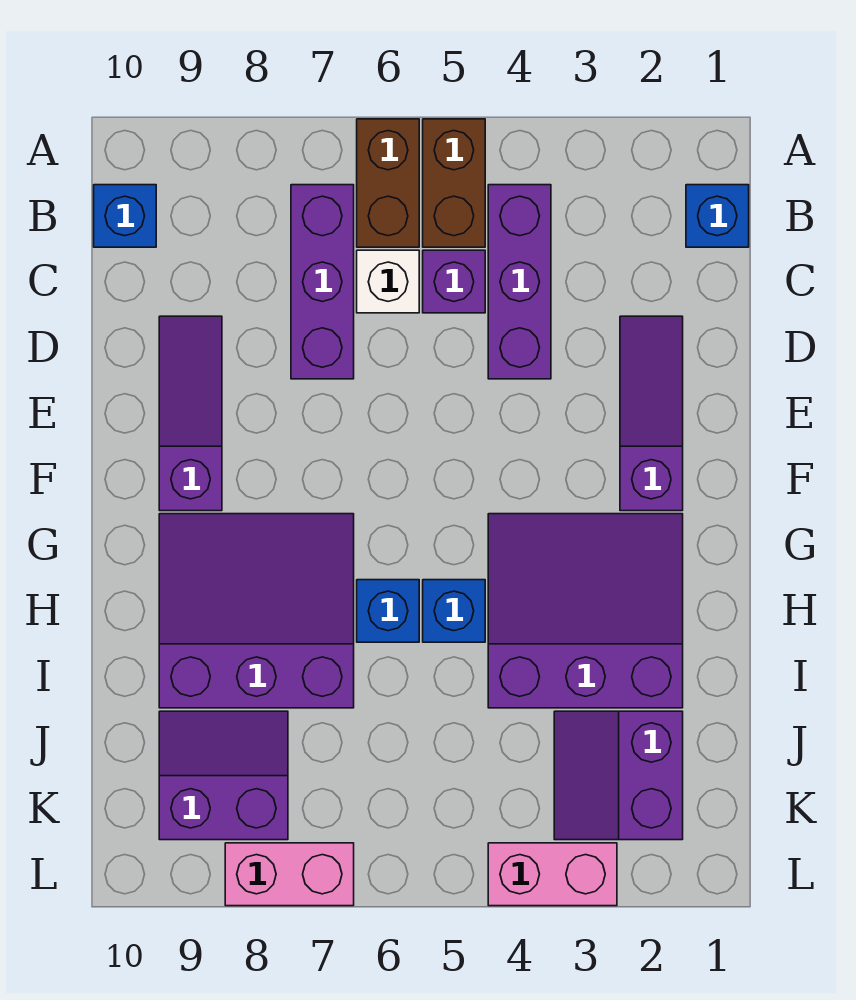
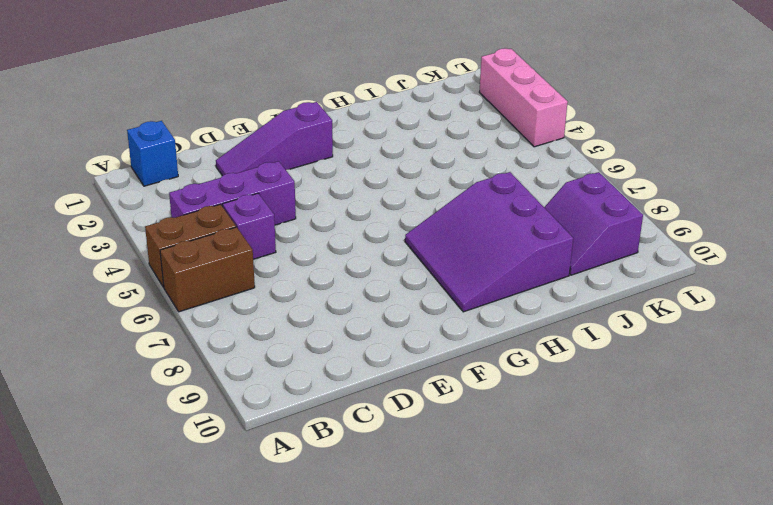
pink 1x3 brick [479,48,568,147] -> pink 1x2 brick [488,843,617,906]
none -> purple 1x3 brick [291,185,354,379]
none -> blue 1x1 brick [94,185,156,247]
none -> white 1x1 brick [357,250,419,313]

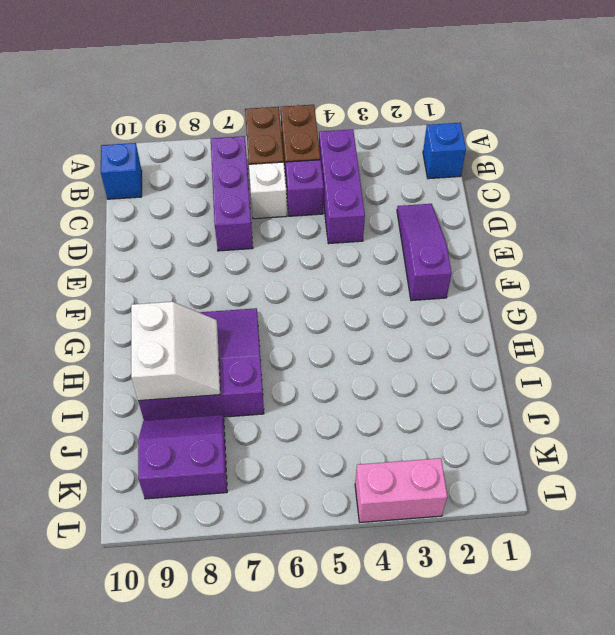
white 2x2 slope [131,302,220,401] -> none
none -> purple 1x3 slope [159,316,222,511]
none -> purple 3x3 slope [488,514,683,708]
none -> blue 1x1 brick [423,580,485,642]

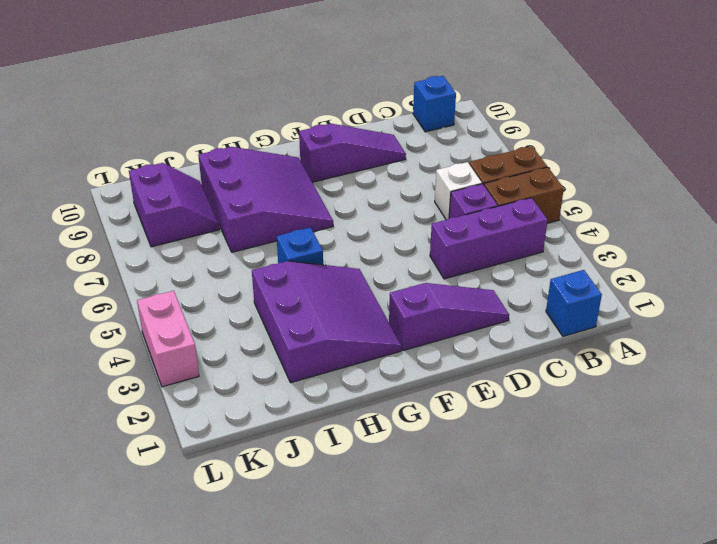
none -> purple 1x3 brick [291,185,354,379]
none -> blue 1x1 brick [357,580,419,642]
none -> purple 2x2 slope [554,711,683,840]

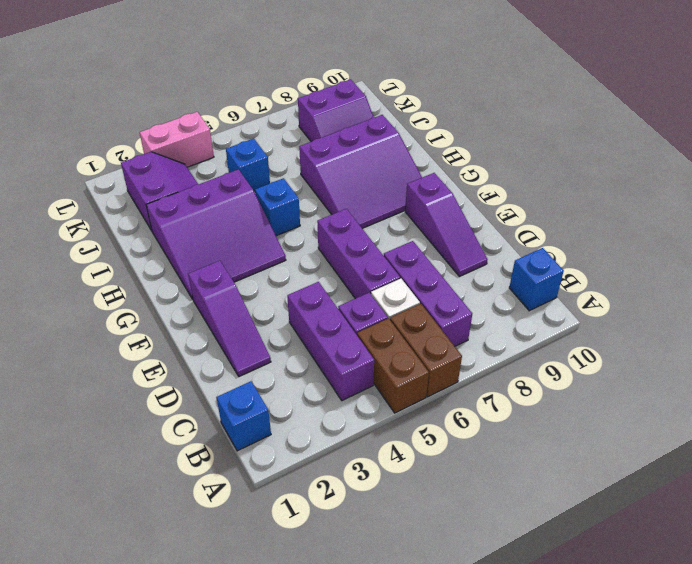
purple 1x3 brick [317,209,400,299] -> none
blue 1x1 brick [226,138,270,191] -> blue 1x1 brick moved to [357,580,419,642]
none -> pink 1x2 brick [225,843,354,906]

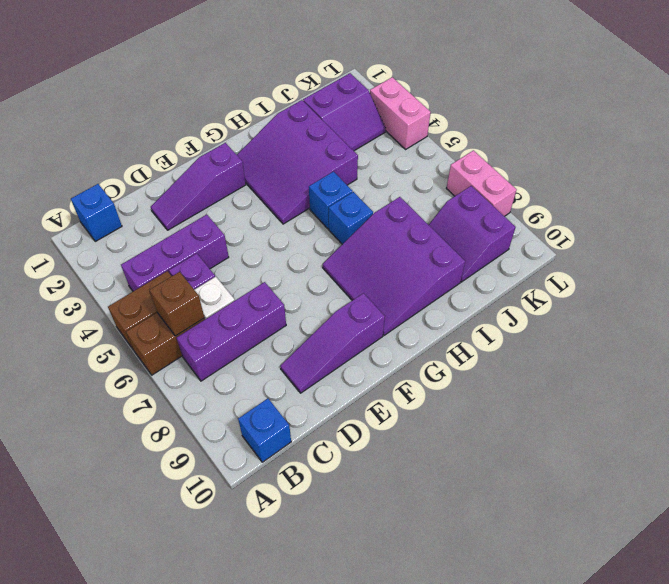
brown 1x1 brick [150,272,204,336] -> none

